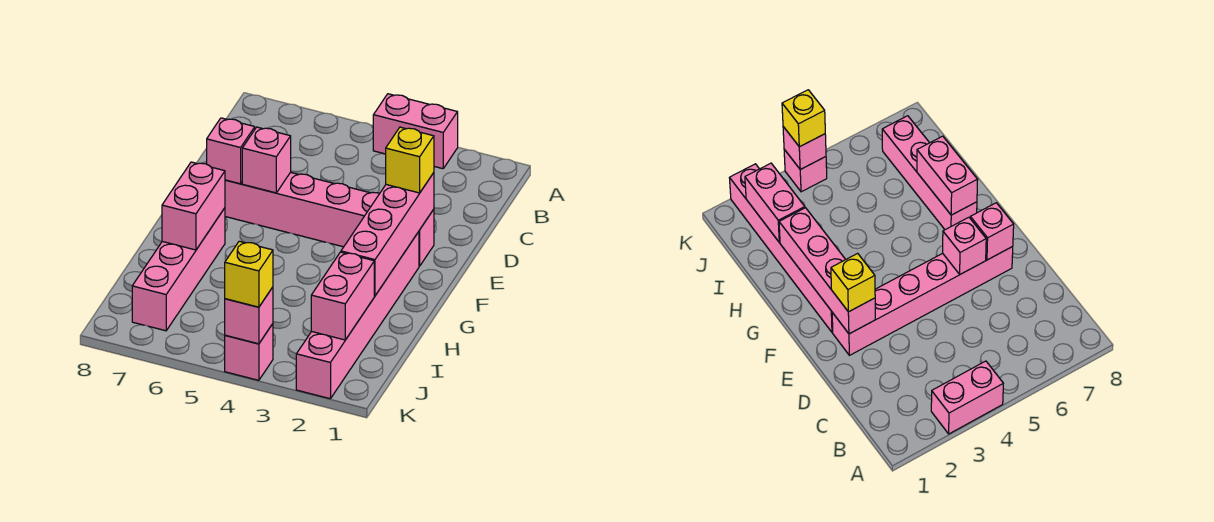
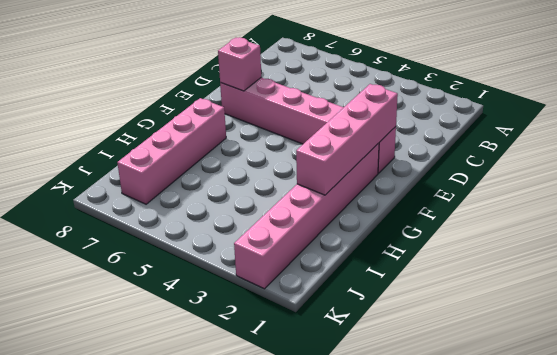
none -> pink 1x2 brick [373,94,458,169]
none -> pink 1x1 brick [225,324,273,380]
none -> pink 1x1 brick [242,127,291,193]

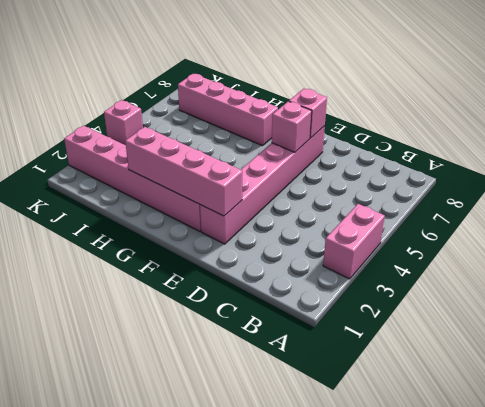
none -> pink 1x2 brick [162,162,225,250]
none -> pink 1x2 brick [311,252,374,340]
none -> pink 1x1 brick [225,287,273,344]

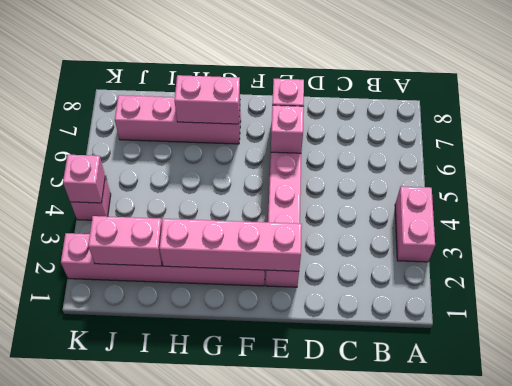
none -> yellow 1x1 brick [386,127,434,193]
none -> yellow 1x1 brick [225,241,273,307]

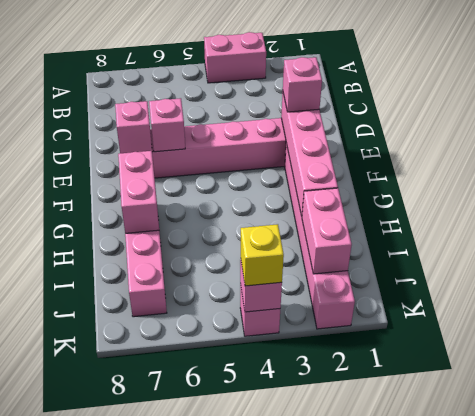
pink 1x1 brick [283,57,322,112] -> yellow 1x1 brick [386,127,434,193]

